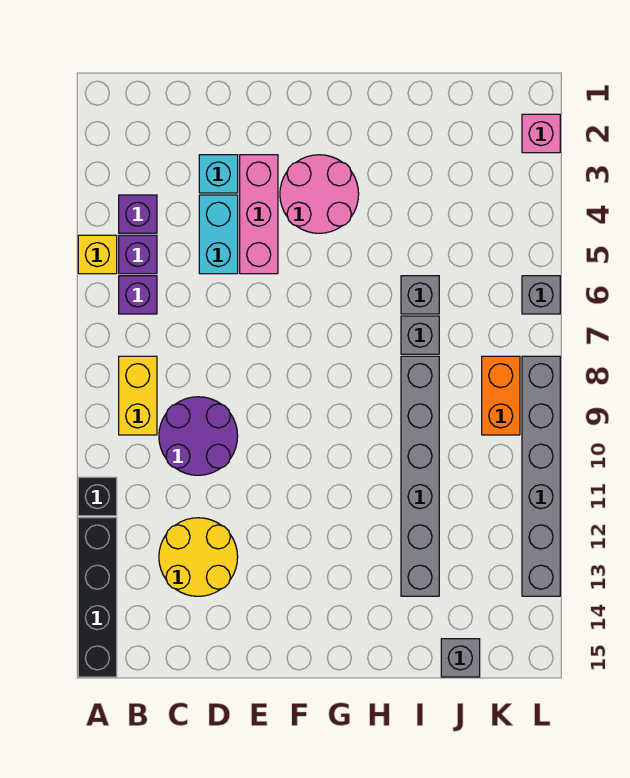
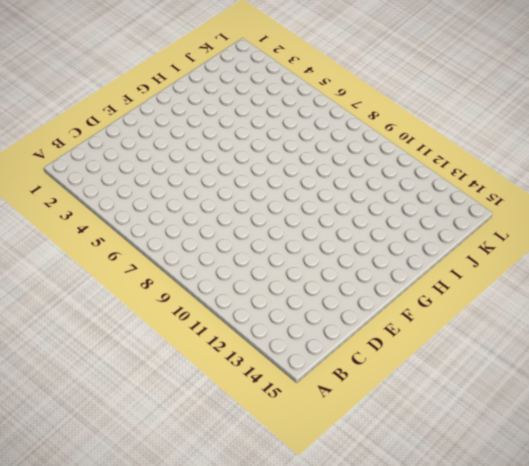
none -> yellow 1x1 brick [78,235,117,274]
none -> black 1x1 brick [78,477,117,516]
none -> black 1x4 brick [78,518,117,677]

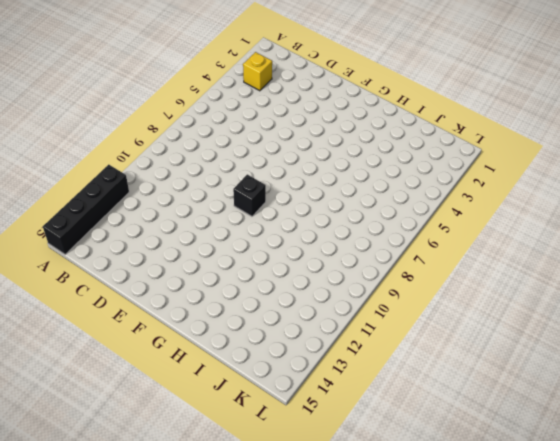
yellow 1x1 brick [243,52,272,91] -> yellow 1x1 brick moved to [78,235,117,274]
black 1x1 brick [233,174,266,216] -> black 1x1 brick moved to [78,477,117,516]
none -> purple 1x1 brick [119,195,157,233]
none -> purple 1x1 brick [119,235,157,274]
none -> purple 1x1 brick [119,276,157,314]

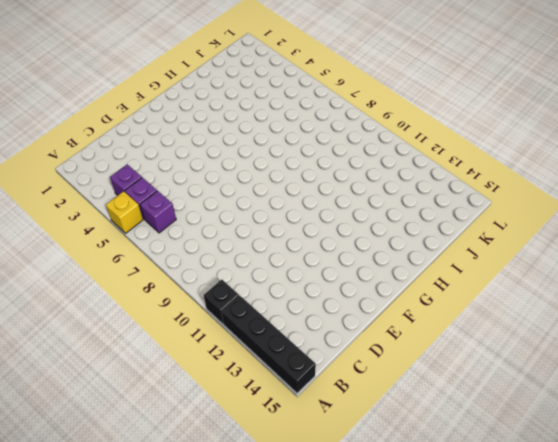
none -> yellow 1x2 brick [119,356,157,435]
none -> purple 2x2 round brick [159,397,238,475]
none -> yellow 2x2 round brick [159,518,238,596]

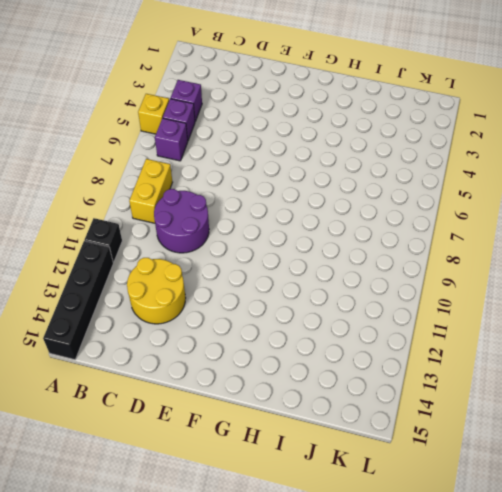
none -> cyan 1x1 brick [199,155,238,193]
none -> cyan 1x2 brick [199,195,238,274]
none -> pink 1x3 brick [240,155,278,274]

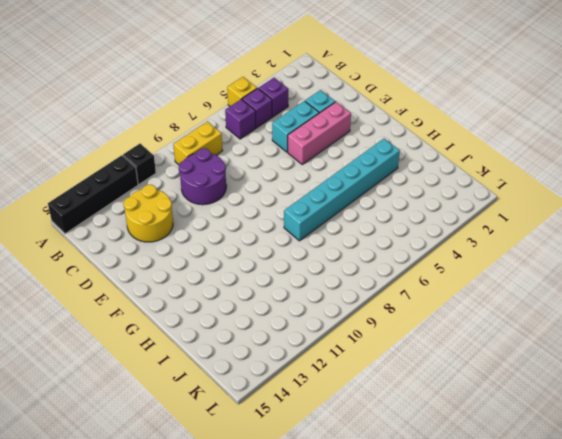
cyan 1x6 brick [284,139,400,241] -> none
none -> pink 2x2 round brick [280,155,359,233]
none -> grey 1x1 brick [401,276,439,314]
none -> grey 1x1 brick [401,316,439,354]

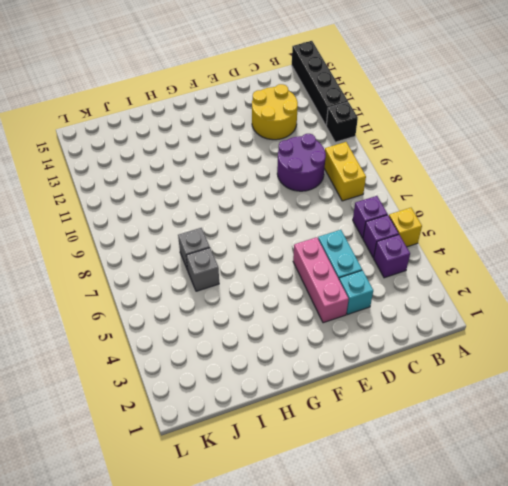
none -> pink 2x2 round brick [280,155,359,233]
none -> grey 1x6 brick [401,356,439,596]
none -> grey 1x1 brick [441,639,480,677]

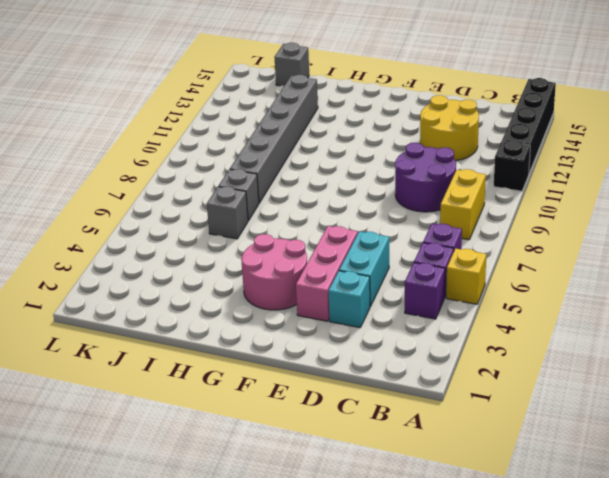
none -> orange 1x2 brick [482,356,520,435]
none -> pink 1x1 brick [522,114,560,153]
none -> grey 1x1 brick [522,276,560,314]

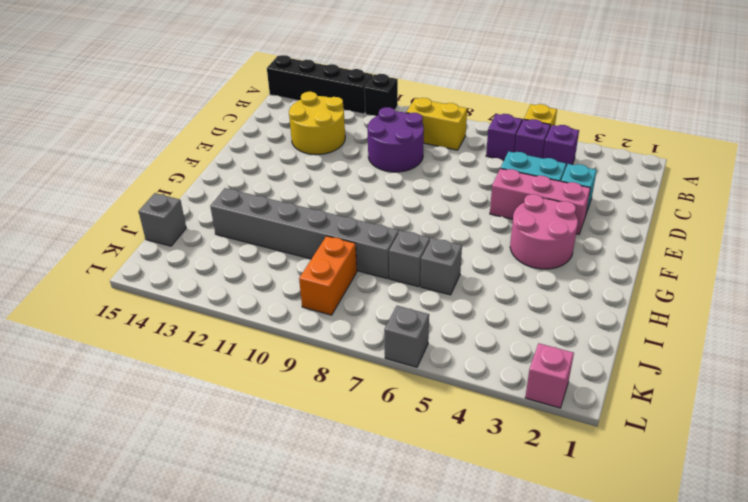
orange 1x2 brick [299,236,357,315] -> orange 1x2 brick turned to [482,356,520,435]
none -> grey 1x6 brick [522,356,560,596]

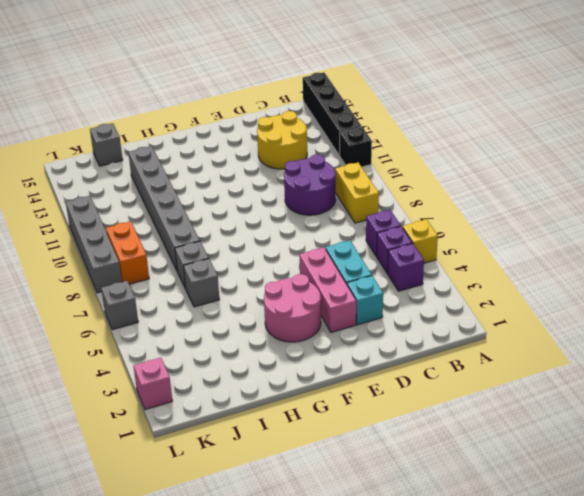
grey 1x4 brick [66,196,122,293] -> grey 1x6 brick [522,356,560,596]

